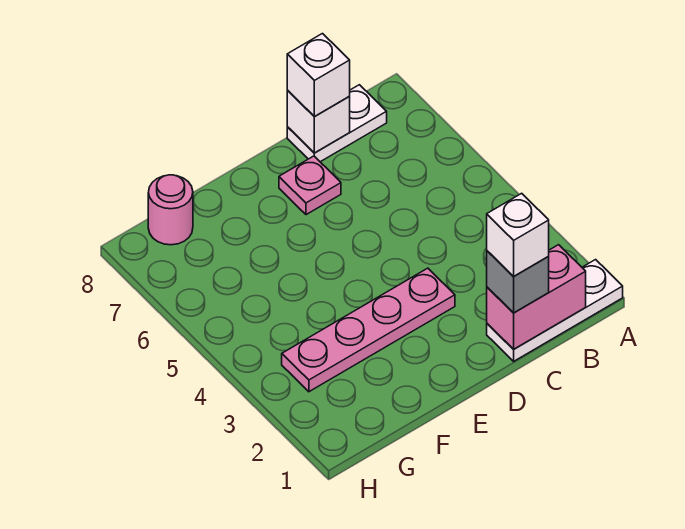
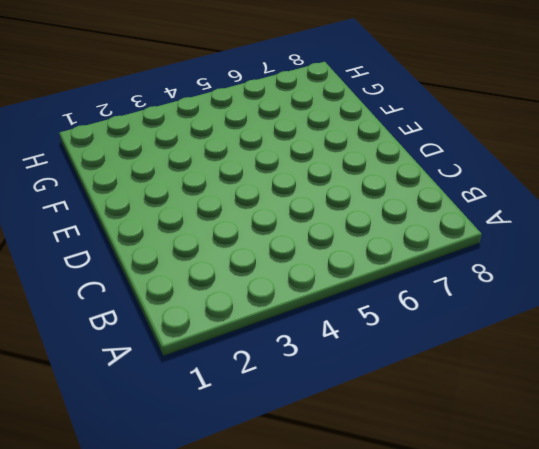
none -> white 1x3 plate [487,260,623,361]
none -> white 1x2 plate [287,85,387,162]

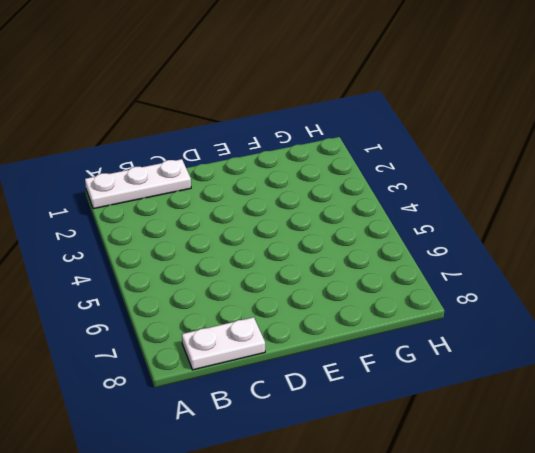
none -> pink 1x4 plate [282,268,455,392]
none -> pink 1x1 plate [279,156,341,215]

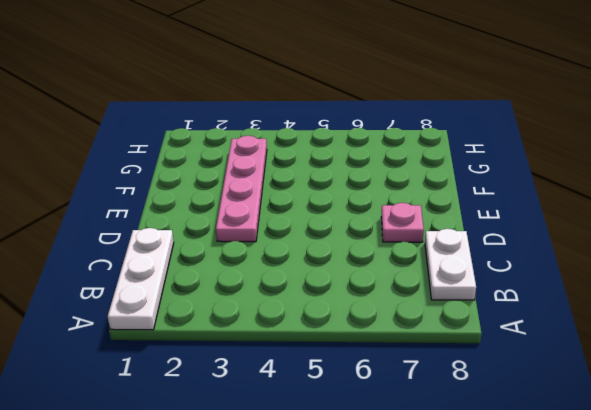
none -> pink 1x1 round brick [148,175,193,245]
none -> pink 1x2 brick [487,245,586,349]

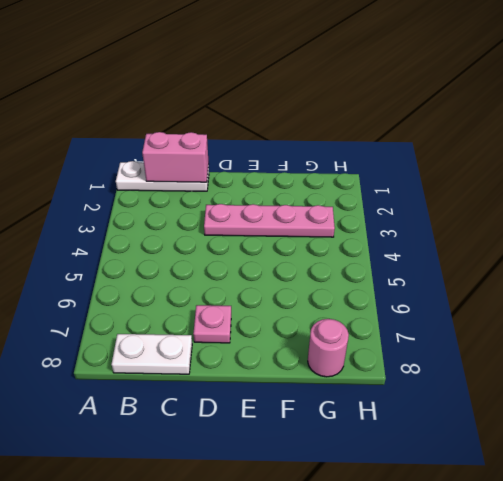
none -> white 1x1 brick [287,91,350,153]
none -> grey 1x1 brick [487,251,549,313]

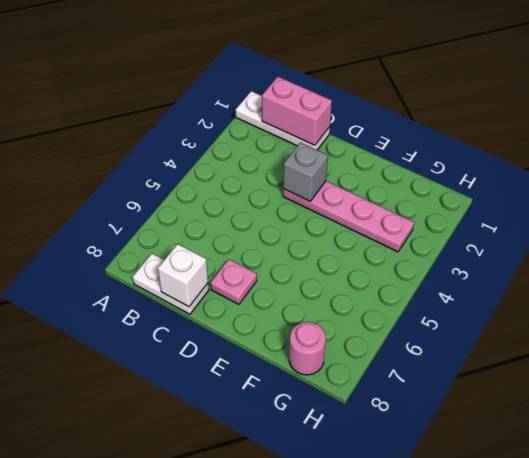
grey 1x1 brick [283,143,328,201] -> grey 1x1 brick moved to [487,251,549,313]
none -> white 1x1 brick [287,34,350,117]
none -> white 1x1 brick [487,193,549,276]

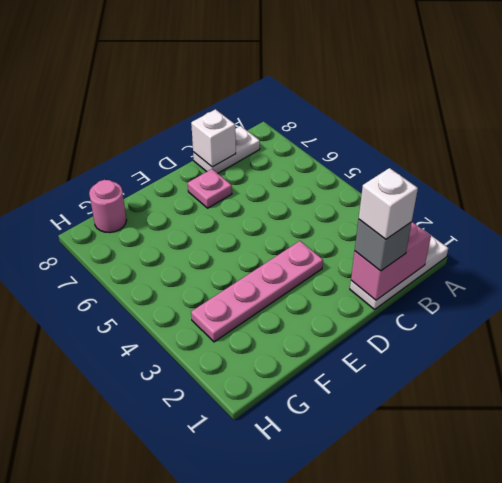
none -> white 1x1 brick [287,34,350,117]

